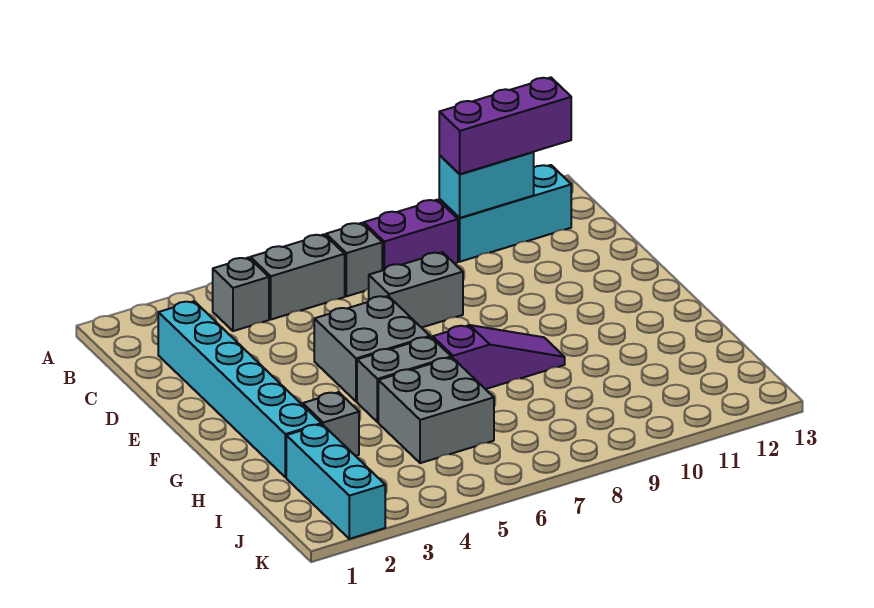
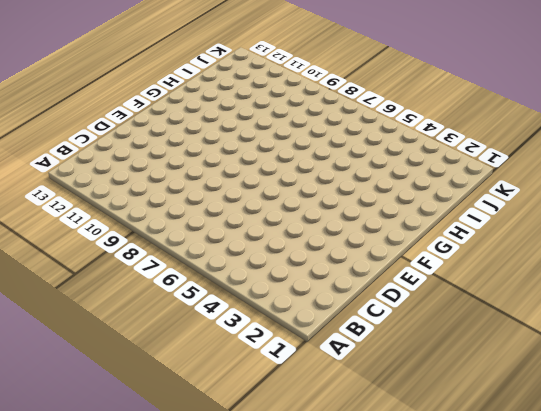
none -> grey 1x1 brick [213,258,269,331]
none -> grey 1x2 brick [250,234,345,319]
none -> grey 1x1 brick [326,223,382,296]

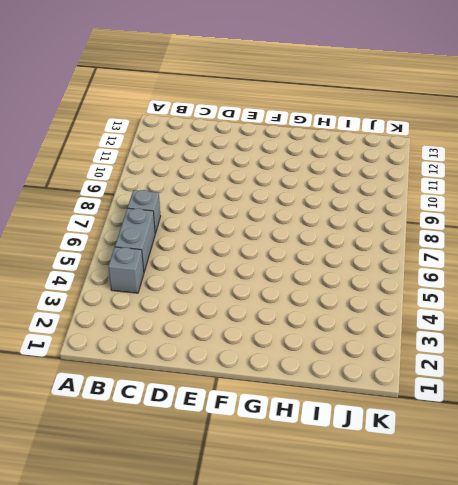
none -> purple 1x2 brick [364,200,458,270]
none -> cyan 1x3 brick [439,165,571,262]
none -> cyan 1x6 brick [158,301,321,477]

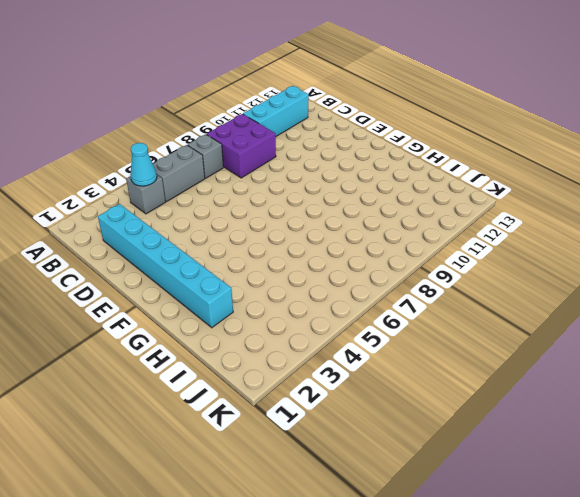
cyan 1x1 cone [130,143,157,186] -> none
purple 2x2 brick [207,114,276,178] -> purple 1x2 brick [364,200,458,270]
none -> grey 1x2 brick [369,252,463,328]
none -> grey 2x2 brick [314,296,430,402]
none -> grey 1x2 brick [357,337,451,422]

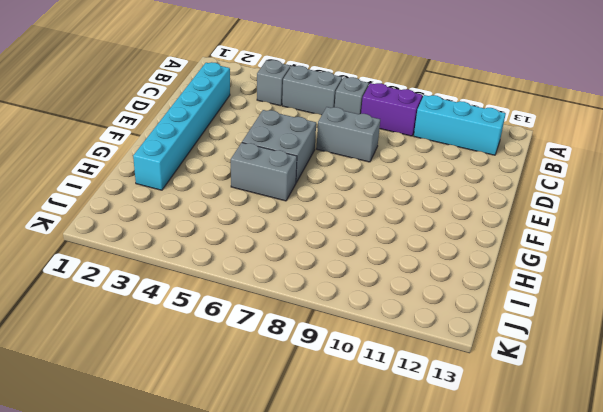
none -> purple 1x3 slope [433,325,565,389]
none -> grey 1x1 brick [303,392,359,456]
none -> grey 2x2 brick [378,357,494,463]

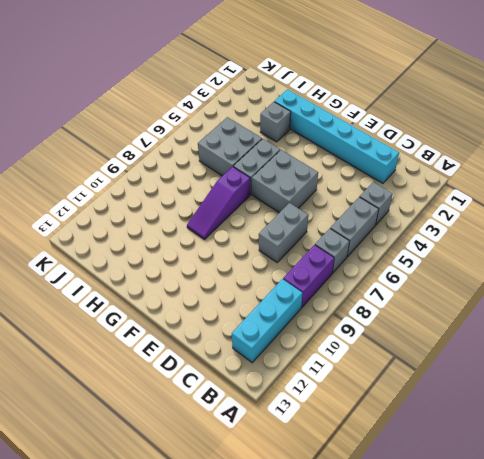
none -> cyan 1x3 brick [286,424,385,539]
none -> cyan 1x2 brick [439,152,534,218]
none -> purple 1x3 brick [439,77,571,174]

